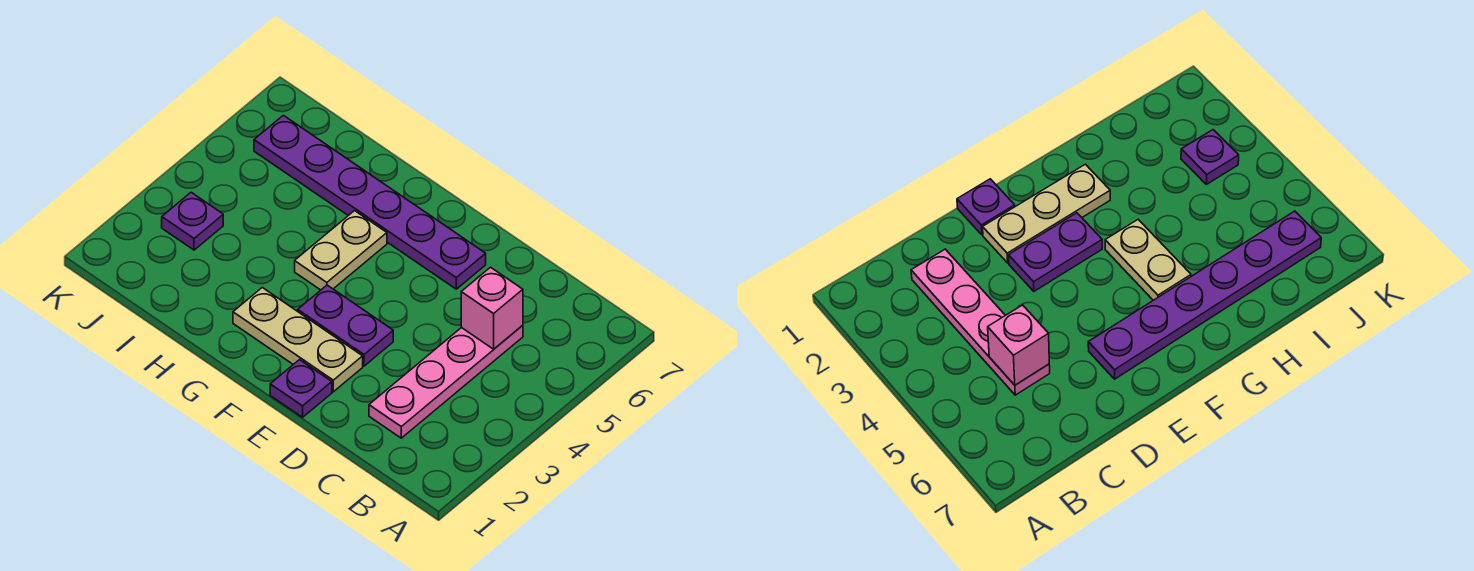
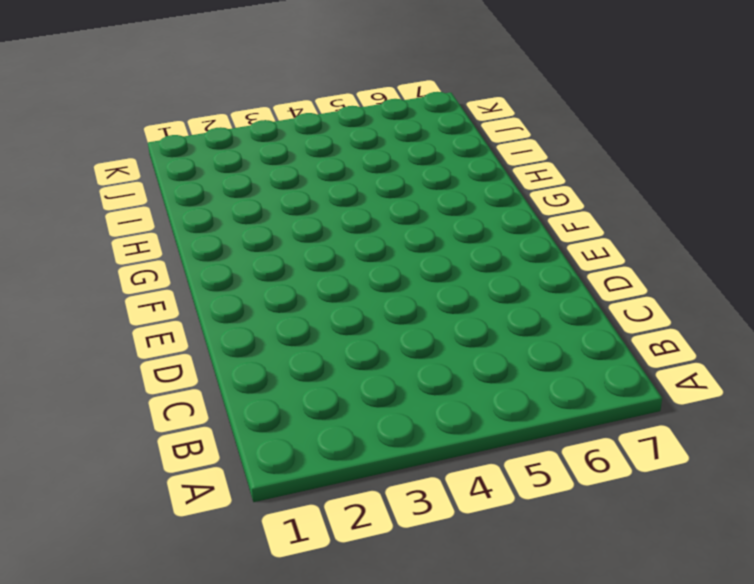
none -> pink 1x4 plate [369,325,523,438]
none -> purple 1x1 plate [270,360,332,417]

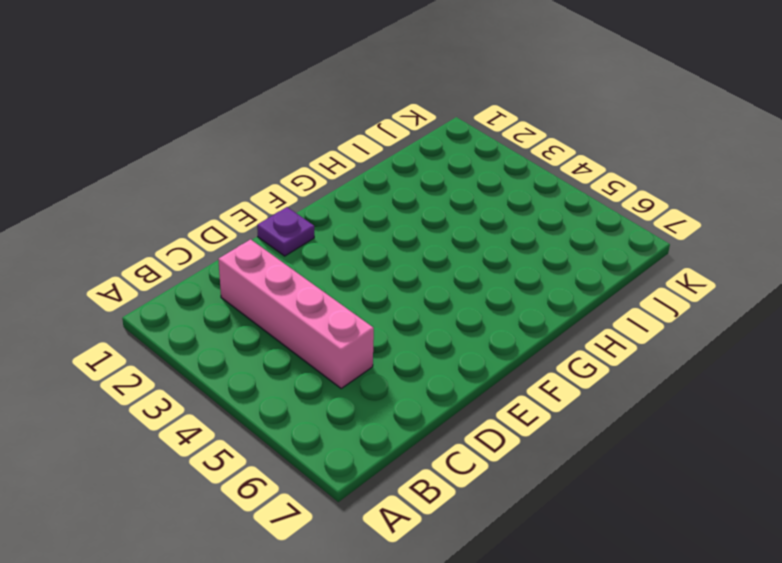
pink 1x4 brick [218,239,374,388] -> pink 1x4 plate [369,325,523,438]
none -> tan 1x3 plate [233,288,363,392]
none -> purple 1x2 plate [298,285,393,366]

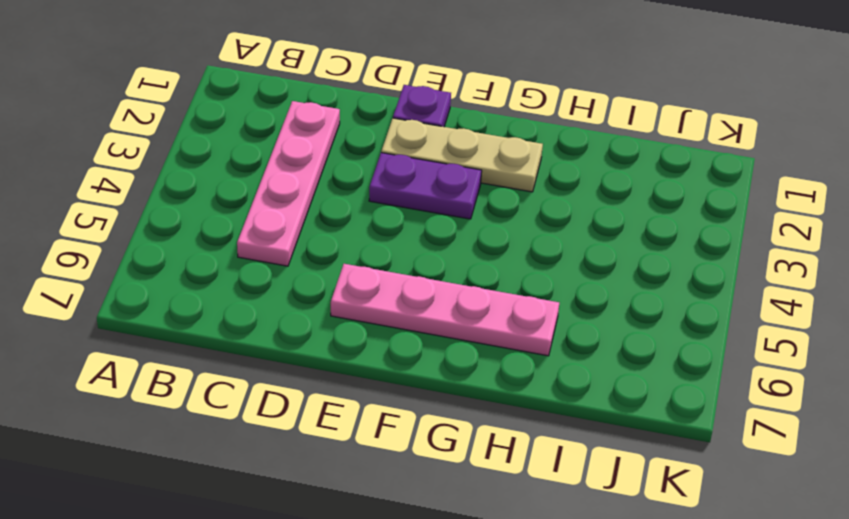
pink 1x4 plate [331,264,559,356] -> purple 1x6 plate [254,115,486,289]
none -> tan 1x2 plate [295,211,387,290]
none -> purple 1x1 plate [162,192,223,250]

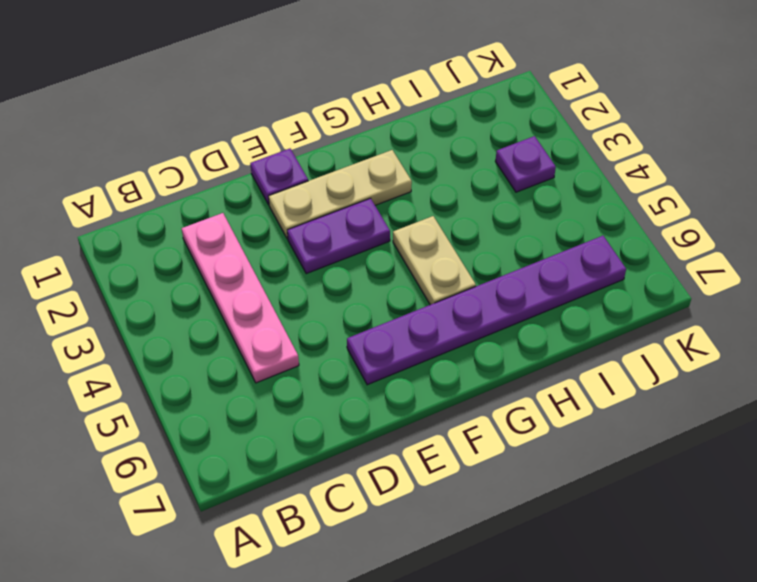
none -> pink 1x1 brick [461,267,523,349]

